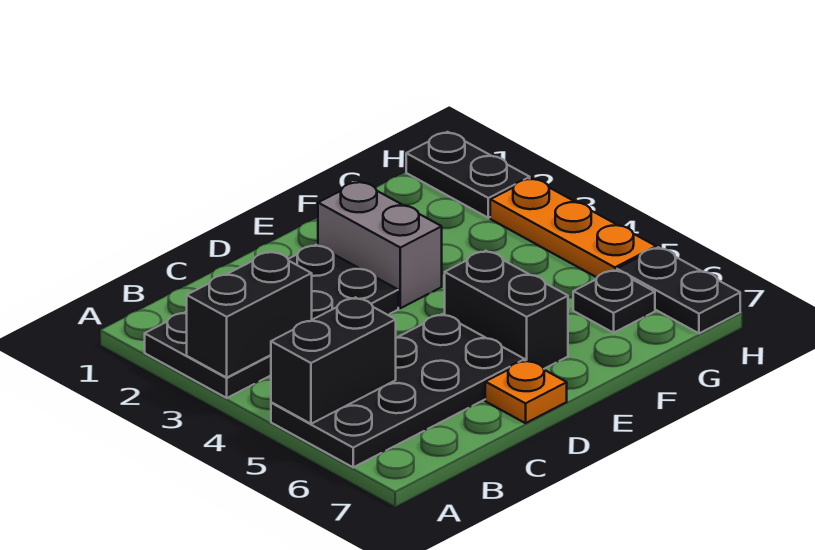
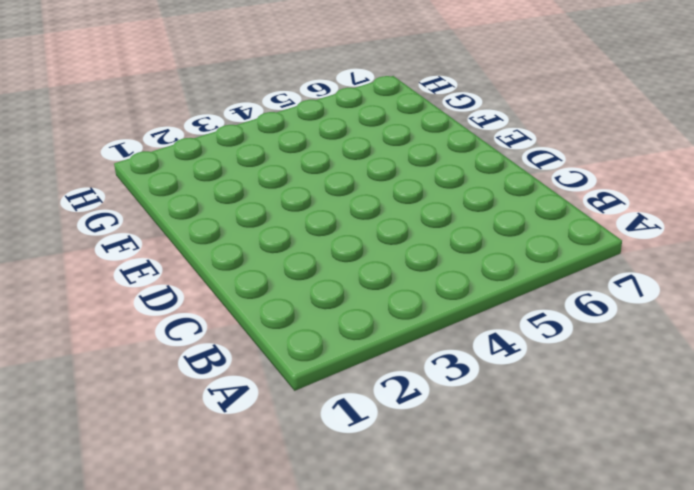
none -> black 2x4 plate [145,245,398,398]
none -> black 2x4 plate [271,314,525,467]

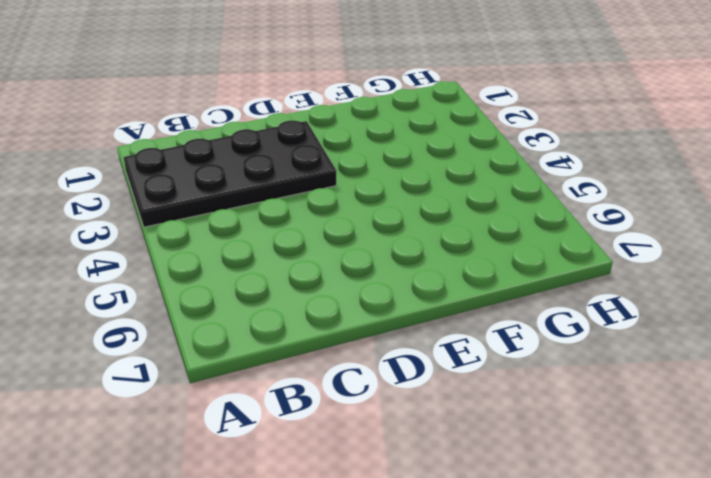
none -> black 2x4 plate [271,314,525,467]
none -> orange 1x1 plate [485,360,567,423]

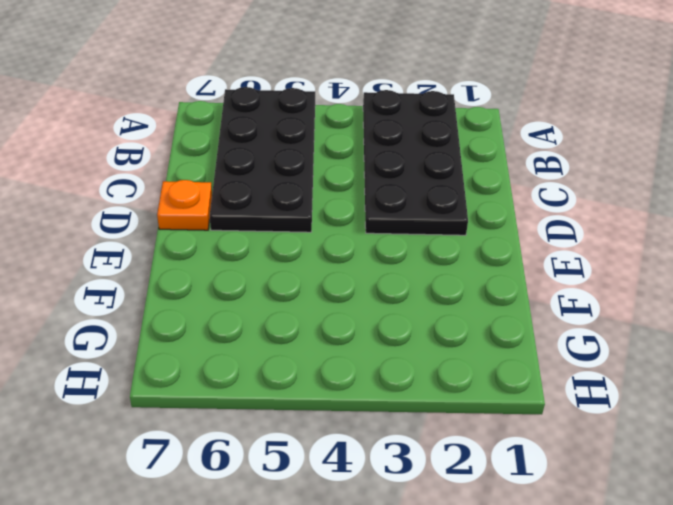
none -> grey 1x2 brick [318,181,442,308]
none -> black 1x2 brick [445,251,568,369]

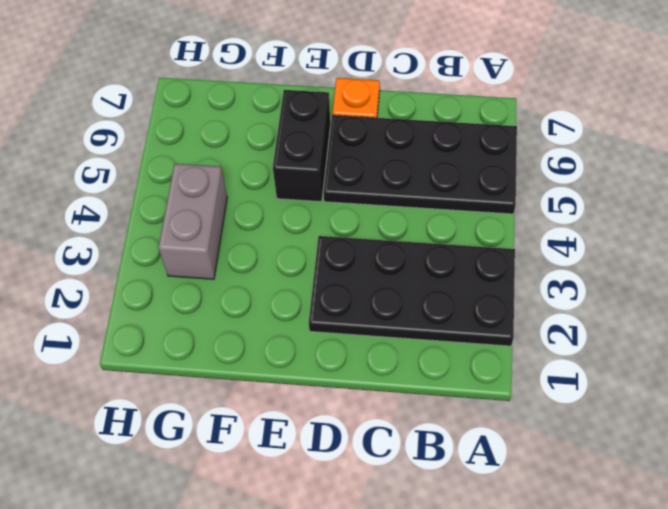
grey 1x2 brick [158,164,227,279] -> grey 1x2 brick moved to [318,181,442,308]
none -> black 1x1 plate [573,270,655,333]
none -> black 1x2 plate [406,132,530,218]

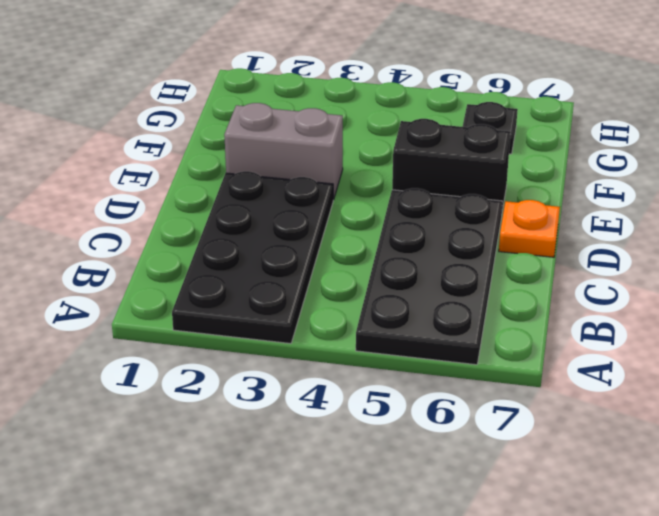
none -> black 1x2 plate [406,132,530,218]
none -> orange 1x3 plate [490,178,656,277]

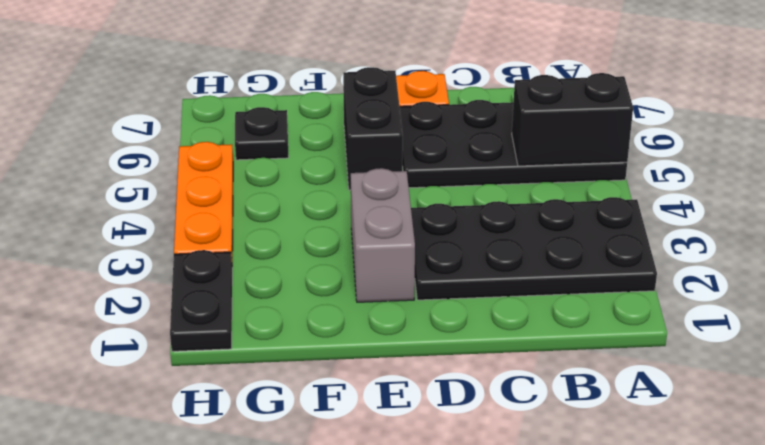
none -> black 1x2 plate [617,247,740,333]
none -> black 1x2 brick [187,251,312,377]

